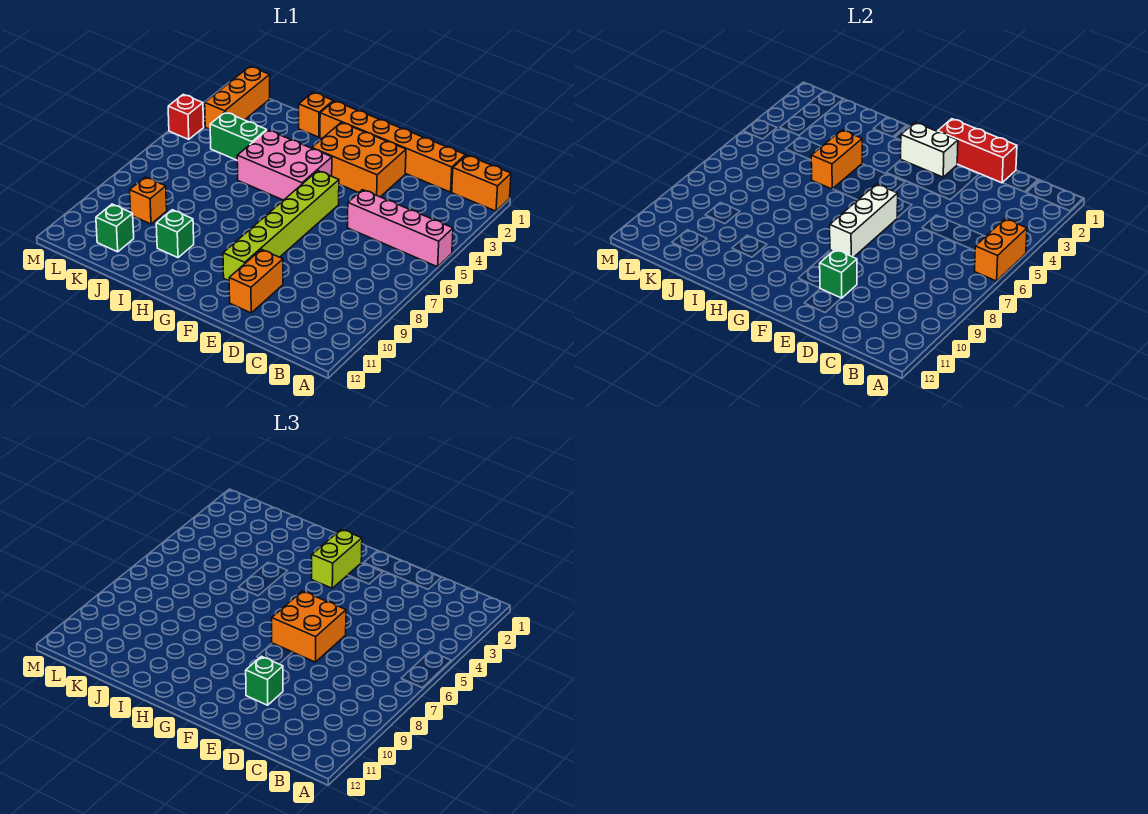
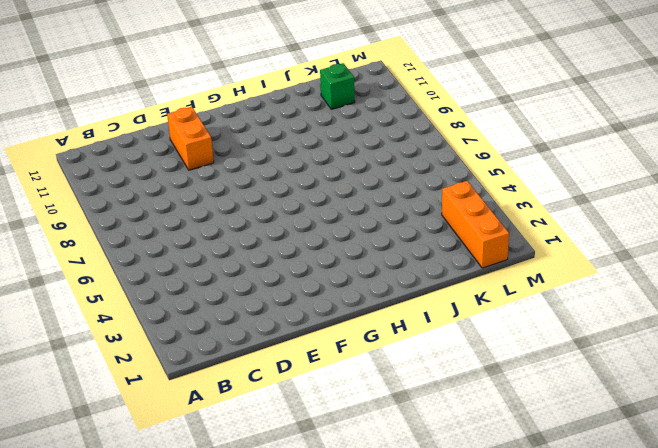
none -> orange 1x2 brick [452,155,511,211]
none -> pink 1x4 brick [348,190,453,267]
none -> orange 1x6 brick [320,101,465,192]

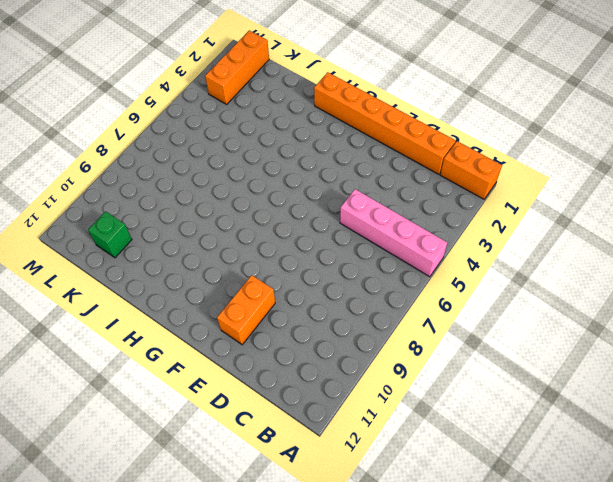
none -> orange 2x3 brick [312,123,406,197]
none -> lime 1x6 brick [223,171,339,281]
none -> pink 2x3 brick [237,130,332,200]

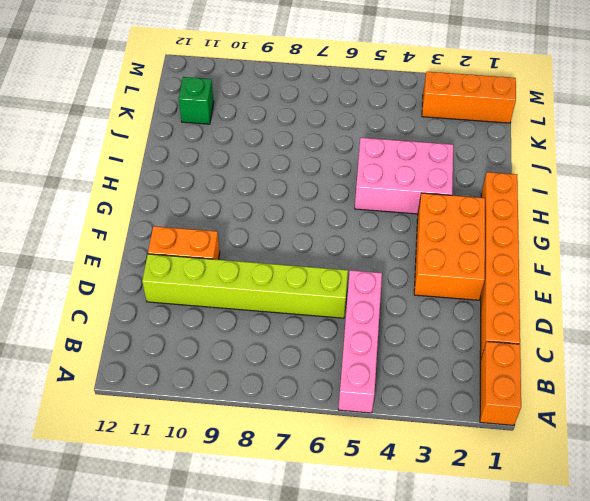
lime 1x6 brick [142,254,348,318] -> lime 1x6 brick moved to [223,171,339,281]
pink 2x3 brick [355,138,453,214] -> pink 2x3 brick turned to [237,130,332,200]
none -> orange 1x1 brick [299,92,333,137]
none -> green 1x1 brick [156,210,194,258]
none -> green 1x2 brick [210,112,267,160]

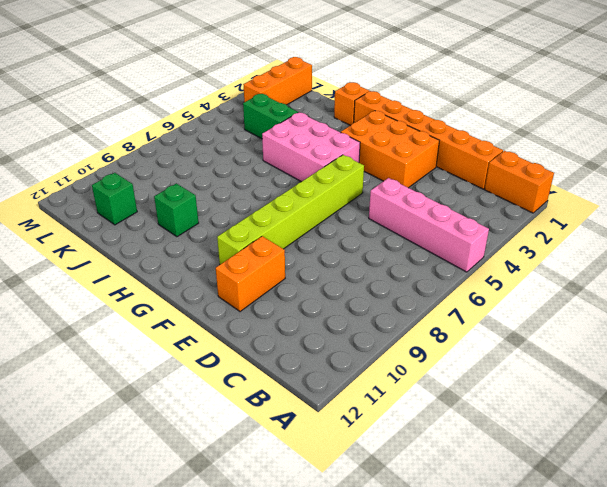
none -> orange 1x1 brick [130,177,167,224]
none -> red 1x1 brick [168,94,204,139]
none -> orange 1x2 brick [975,219,1027,281]

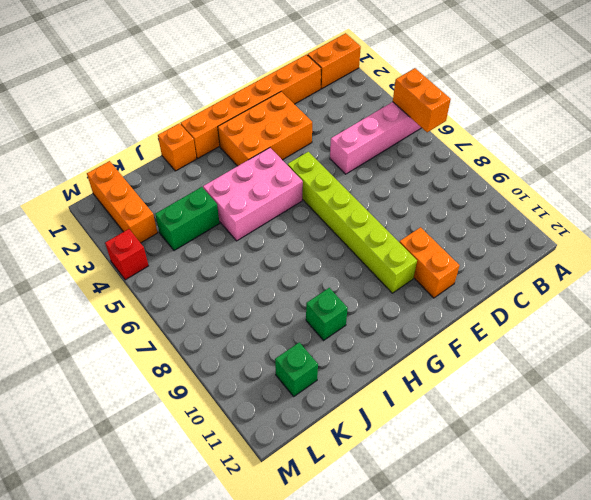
none -> orange 1x1 brick [130,177,167,224]
none -> red 1x3 brick [938,119,1017,183]
none -> green 1x1 brick [820,249,857,298]

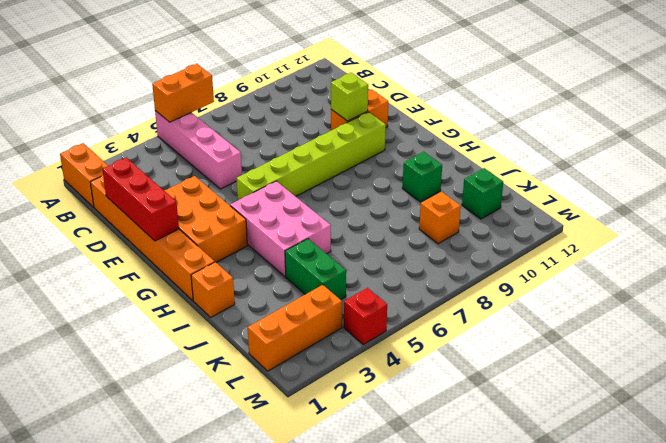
lime 1x1 brick [331,73,368,121] -> green 1x1 brick [820,249,857,298]
none -> white 1x2 brick [901,123,958,177]
none -> white 1x3 brick [830,184,898,257]
none -> orange 1x2 brick [811,130,862,189]

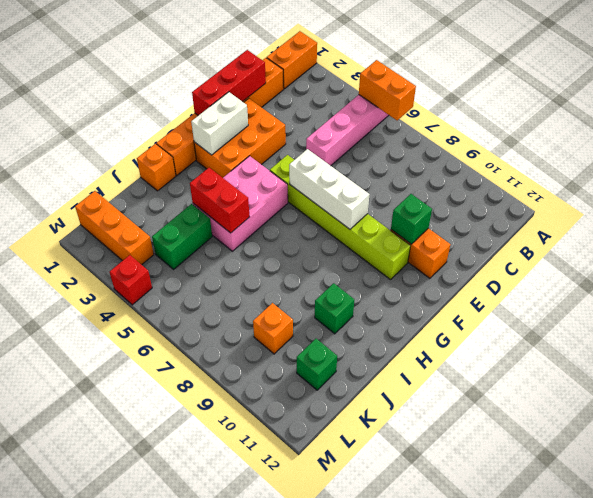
red 1x2 brick [190,168,249,233] -> orange 1x2 brick [811,130,862,189]
none -> orange 2x2 brick [272,591,346,662]
none -> green 1x1 brick [246,656,283,705]
none -> lime 1x2 brick [312,530,362,588]

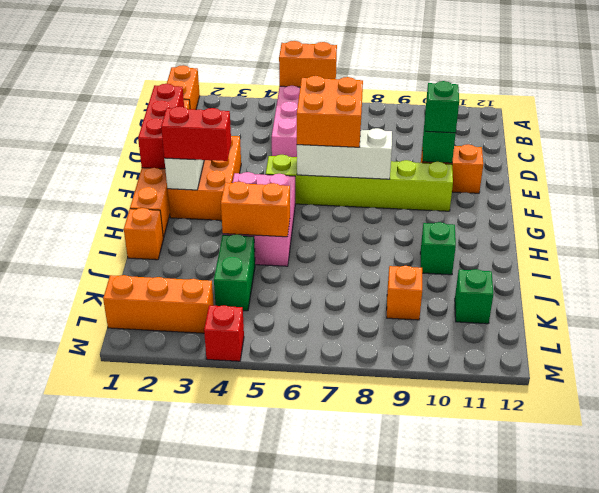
red 1x2 brick [161,107,231,161] -> lime 1x2 brick [312,530,362,588]

